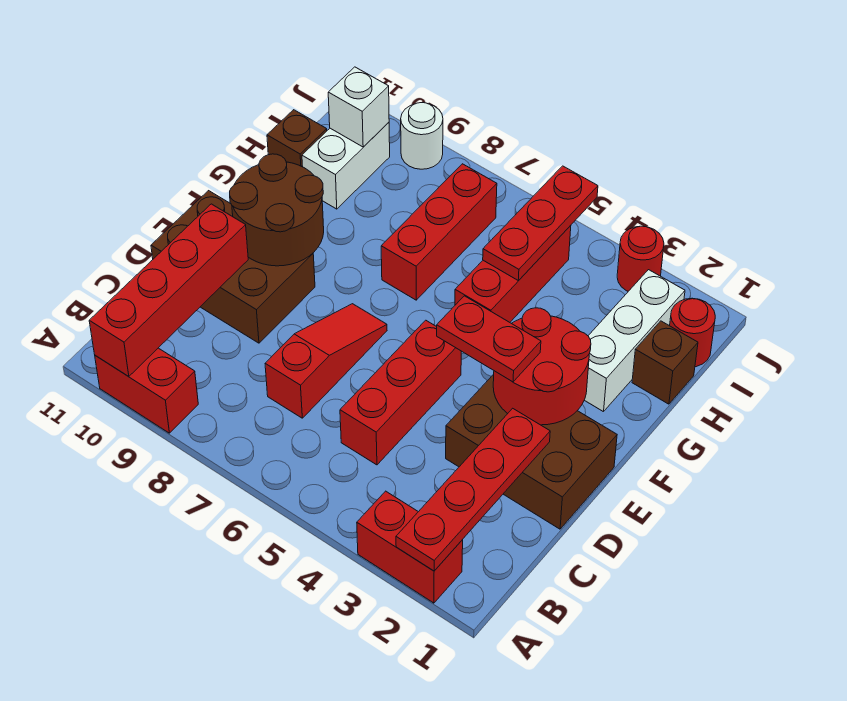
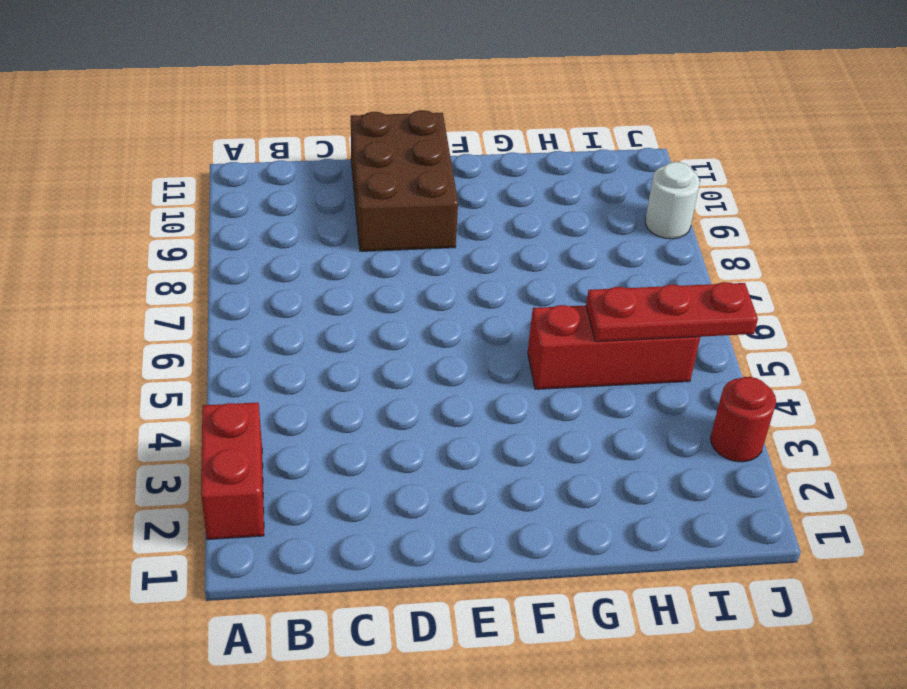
none -> red 1x2 brick [95,348,198,433]
none -> red 1x3 brick [340,320,461,465]
none -> red 1x3 slope [265,304,387,418]

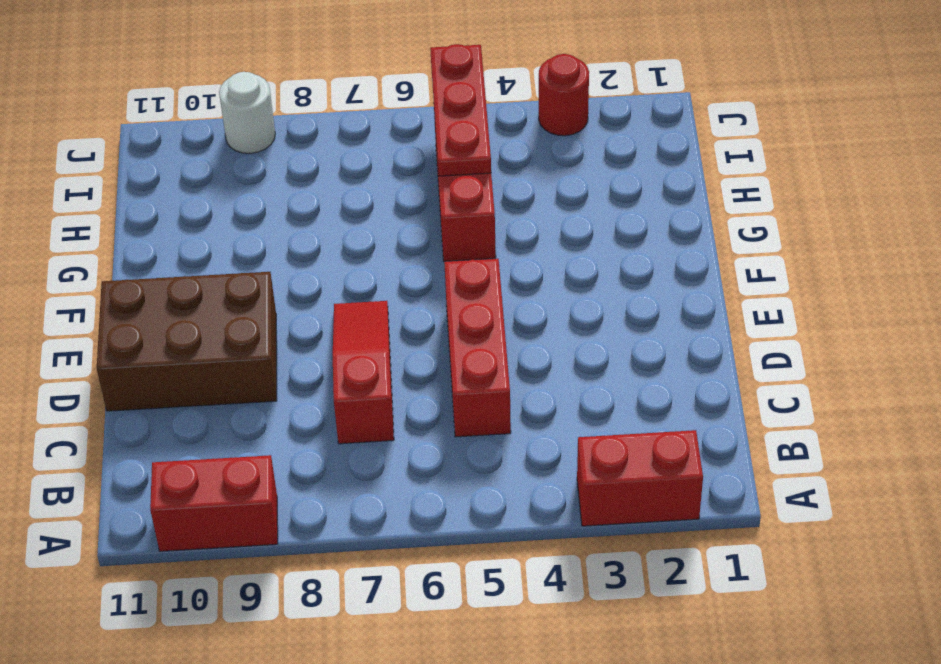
none -> brown 2x3 brick [446,374,617,529]
none -> white 1x3 brick [585,270,685,412]
none -> red 1x3 brick [381,164,497,300]

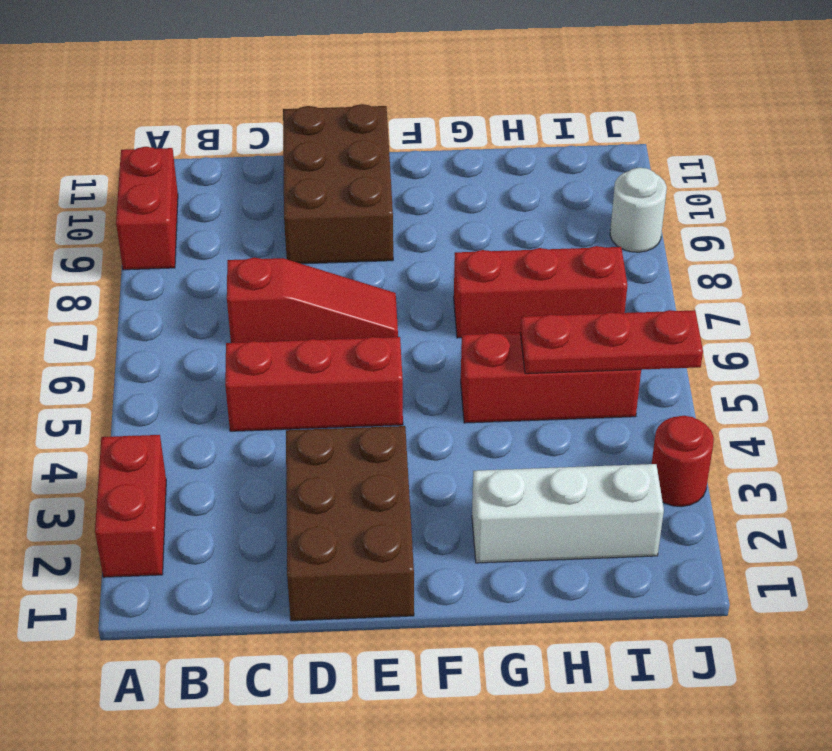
none -> brown 1x1 brick [632,321,698,404]
none -> white 1x2 brick [302,122,390,209]
none -> brown 1x1 brick [267,110,327,167]

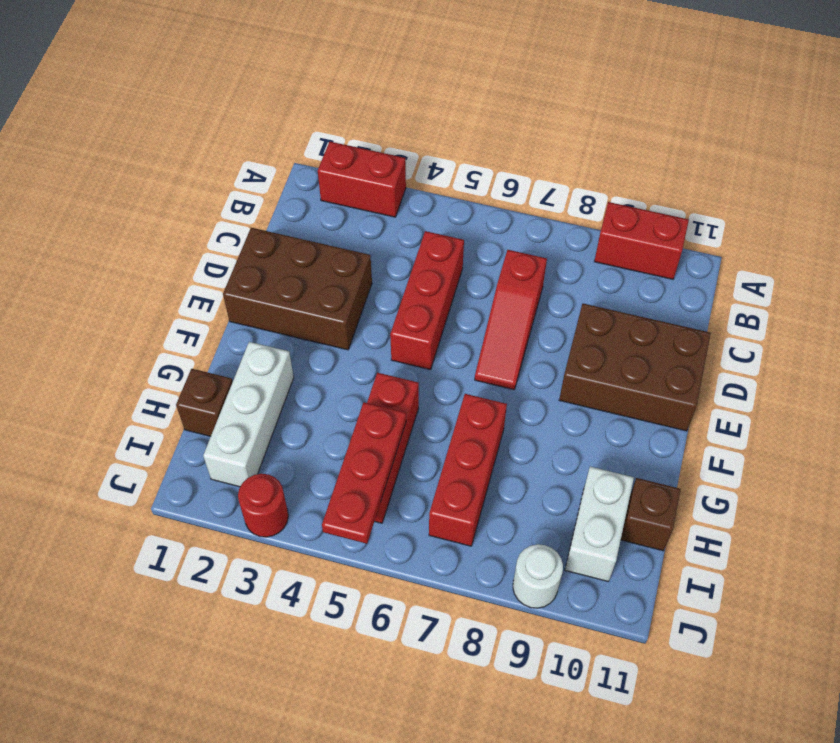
none -> red 1x1 round brick [670,298,715,367]
none -> red 1x4 plate [396,408,550,571]
none -> red 1x4 brick [89,204,248,376]

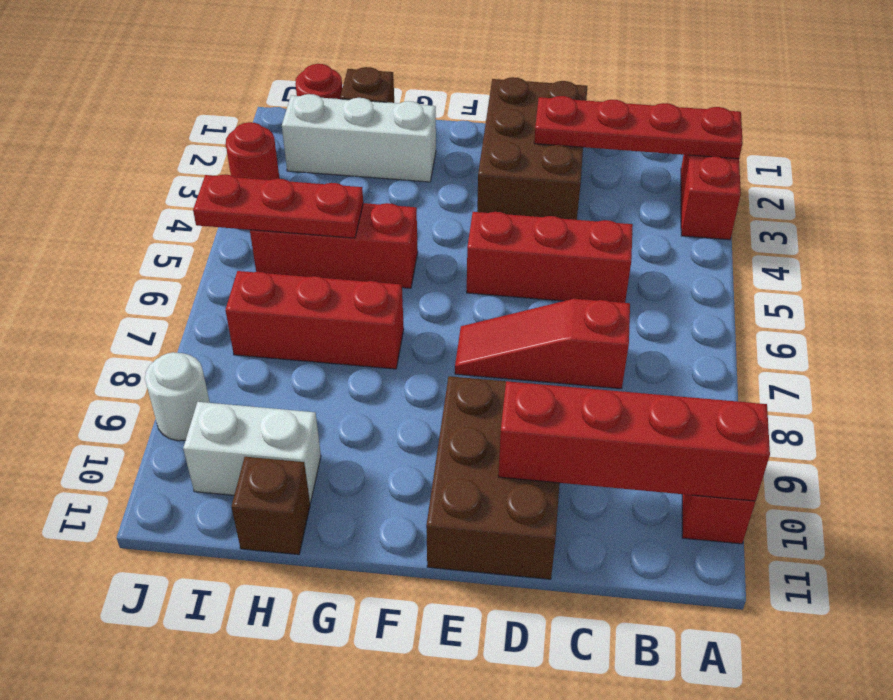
none -> red 2x2 round brick [493,308,591,425]
none -> brown 2x2 round brick [230,154,324,266]
none -> white 1x1 brick [328,67,389,147]

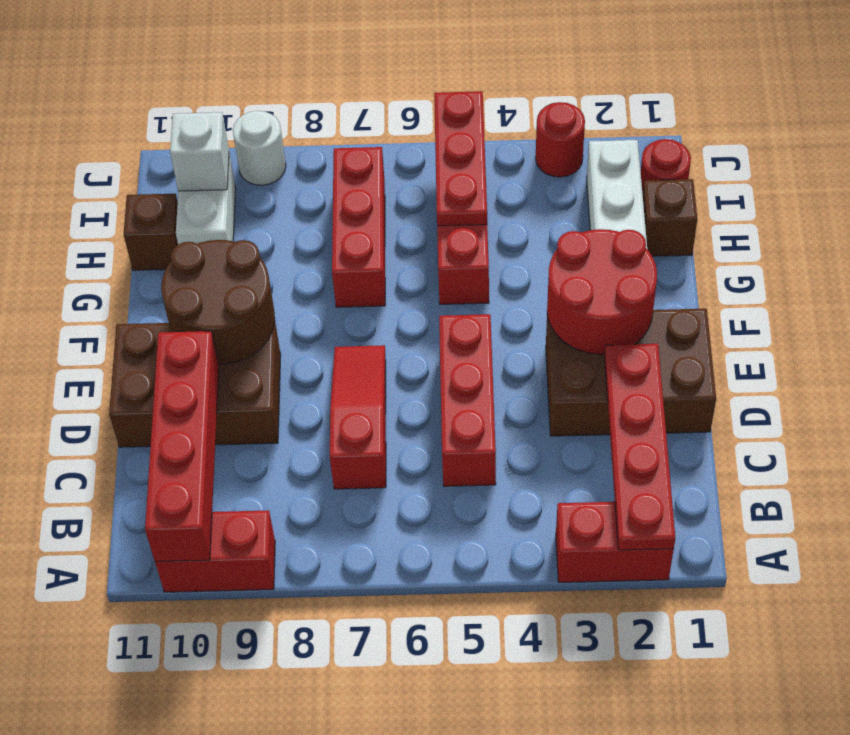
none -> red 1x2 plate [437,296,541,382]

